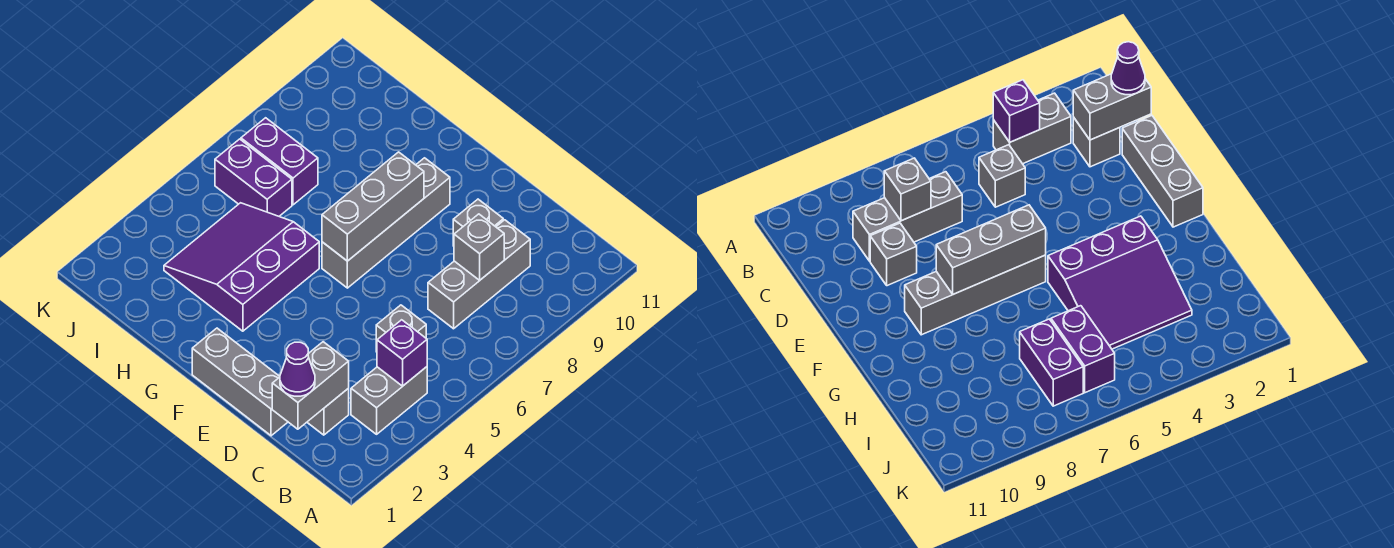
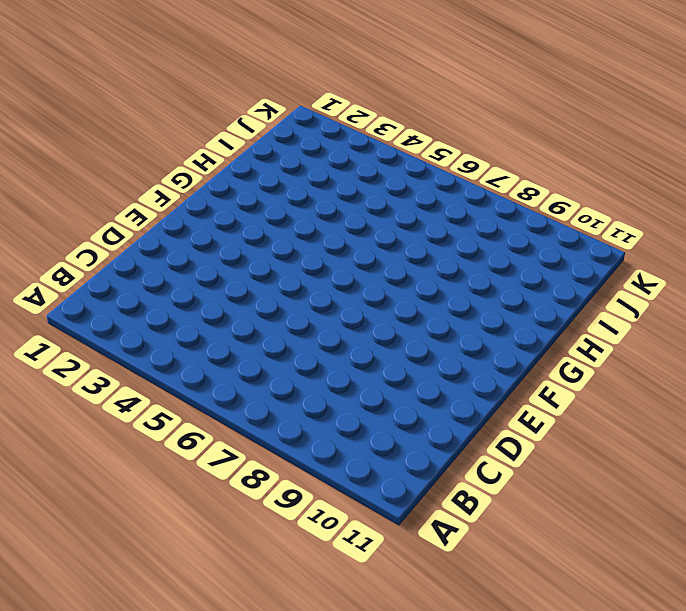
none -> grey 1x2 brick [351,367,427,434]
none -> grey 1x1 brick [307,389,349,435]
none -> grey 1x1 brick [376,305,426,352]

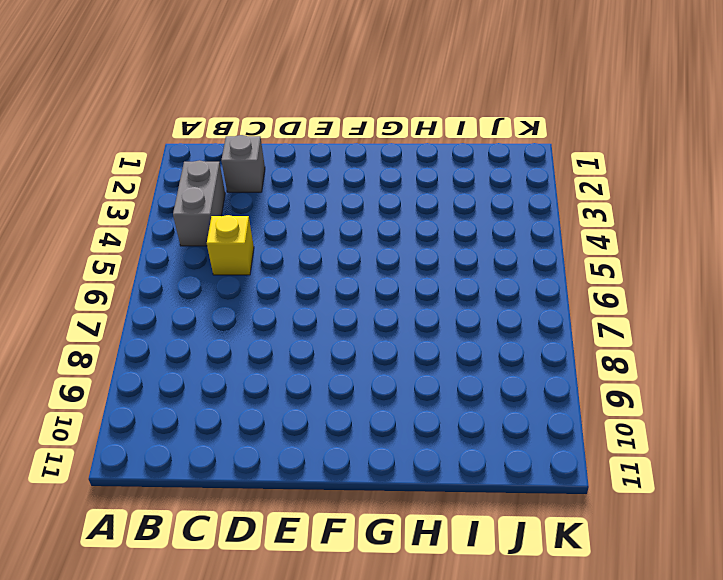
yellow 1x1 brick [207,215,254,275] -> grey 1x1 brick [376,305,426,352]
none -> grey 1x3 brick [428,220,530,329]
none -> grey 1x3 brick [192,328,288,436]
none -> grey 1x1 brick [453,199,503,246]

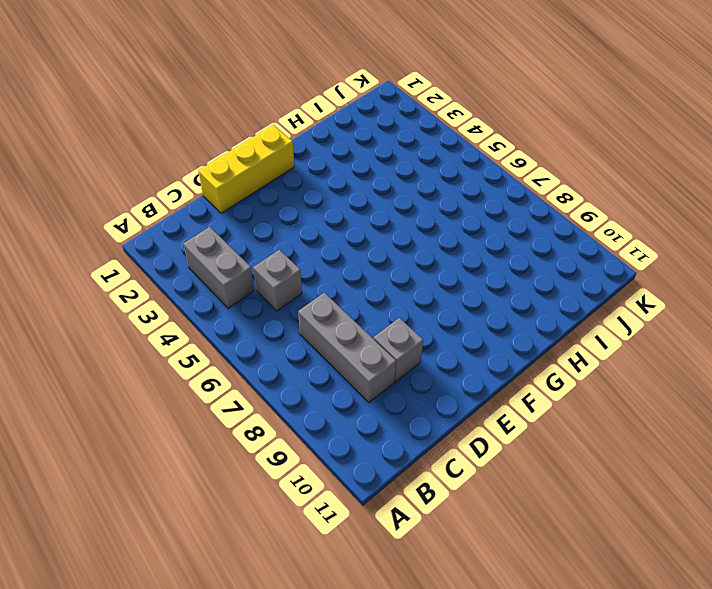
yellow 1x3 brick [198,125,294,213] -> grey 1x3 brick [192,328,288,436]
none -> grey 1x1 brick [307,389,349,435]
none -> grey 1x4 brick [322,158,450,288]
none -> purple 3x3 slope [164,203,319,331]

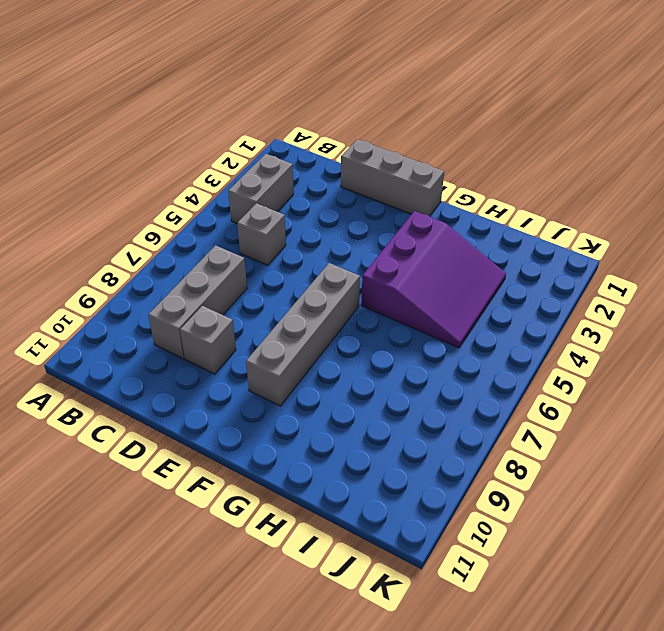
none -> grey 1x1 brick [307,389,349,435]
none -> purple 1x2 brick [215,139,292,216]
none -> purple 1x2 brick [241,118,318,205]

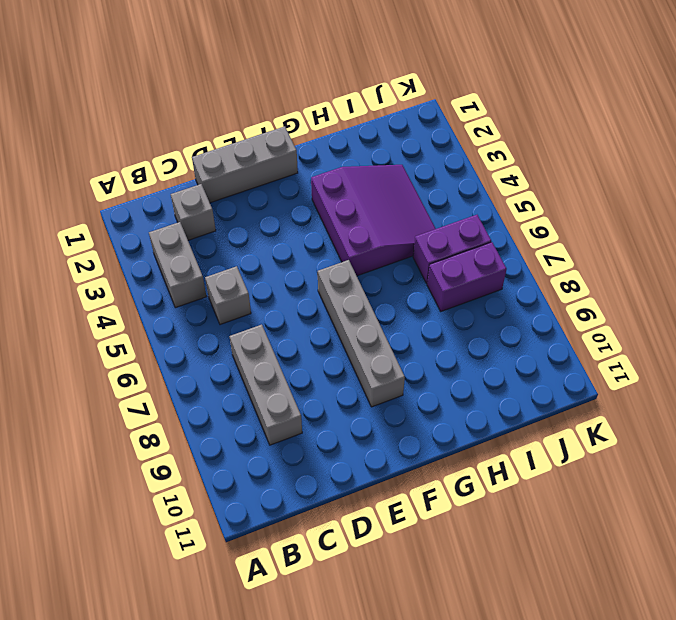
none -> grey 1x1 brick [453,199,503,246]
none -> purple 1x1 brick [377,320,427,386]
none -> grey 1x2 brick [272,342,349,429]

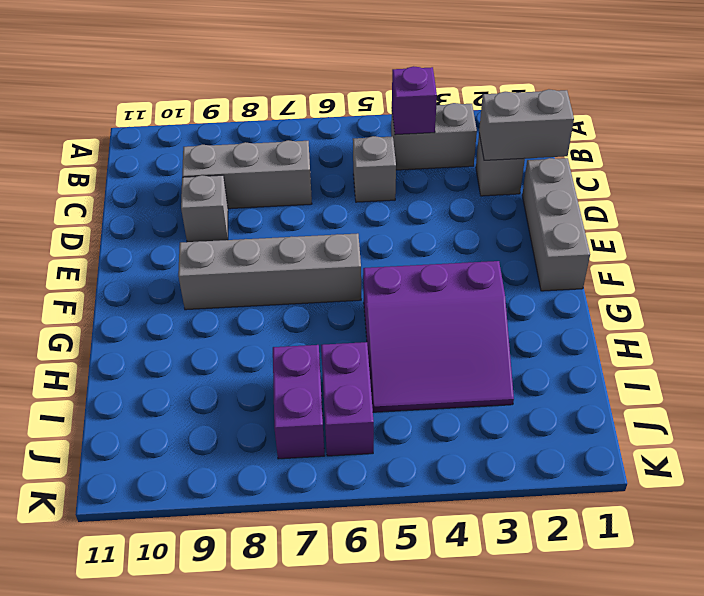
none -> grey 1x1 brick [454,214,504,280]
none -> grey 1x3 brick [322,152,424,261]
none -> purple 1x1 cone [280,342,315,396]

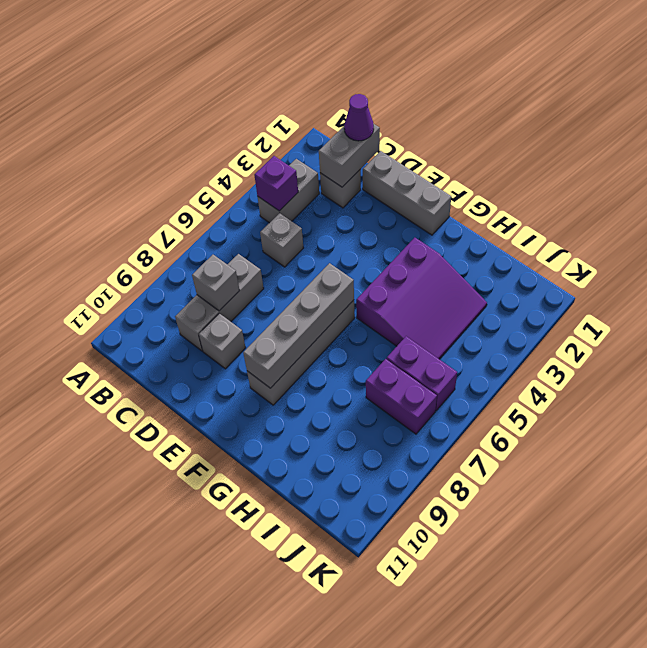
grey 1x4 brick [243,263,354,388] -> grey 1x3 brick [322,152,424,261]

